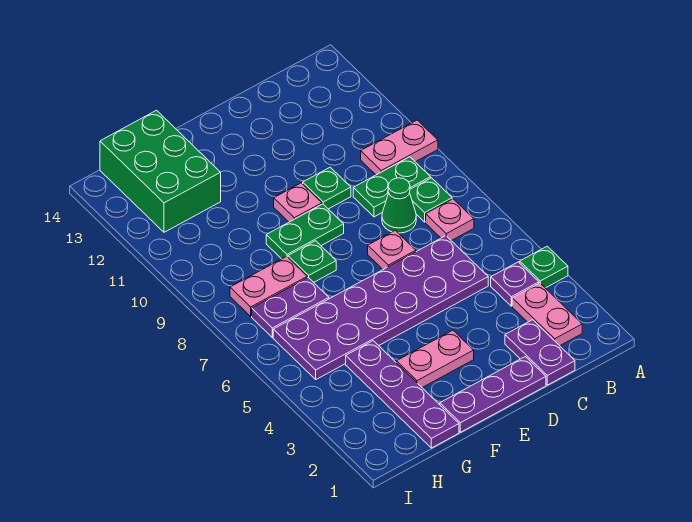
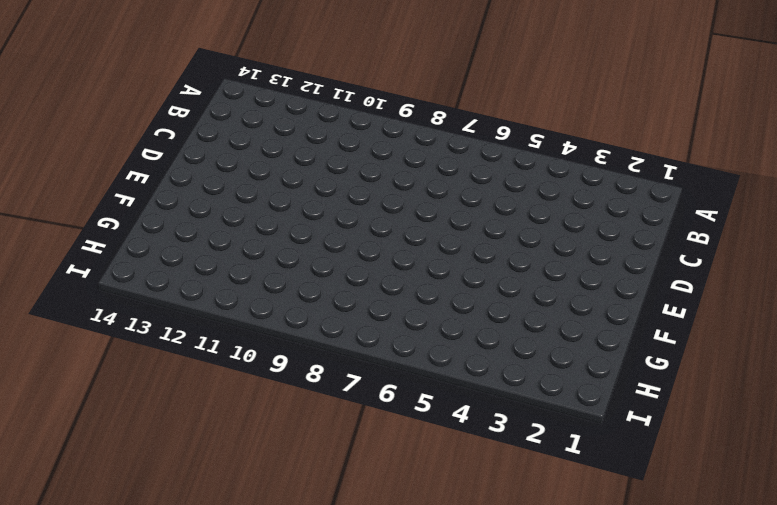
none -> green 1x1 plate [520,246,568,288]
none -> pink 1x2 plate [361,120,438,175]
none -> pink 1x2 plate [512,283,582,346]

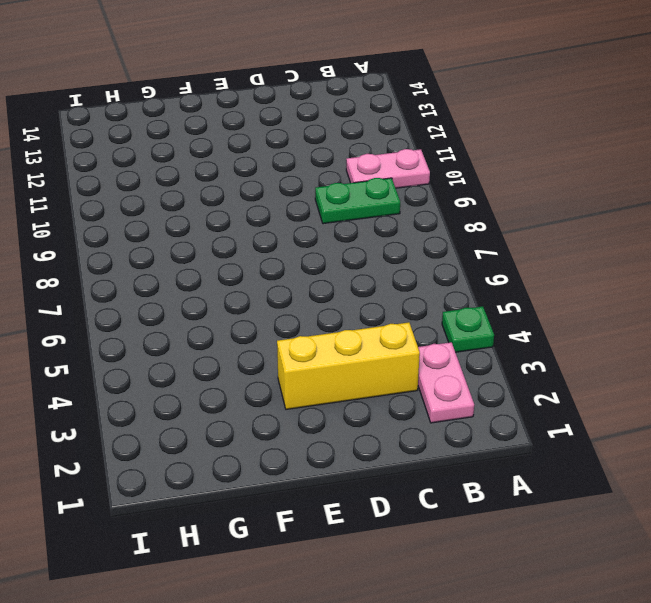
yellow 1x3 brick [277,322,420,409] -> pink 1x2 plate [396,330,474,388]
none -> purple 1x1 plate [491,262,539,306]
none -> pink 1x1 plate [426,199,474,241]
none -> green 1x1 plate [410,178,452,222]

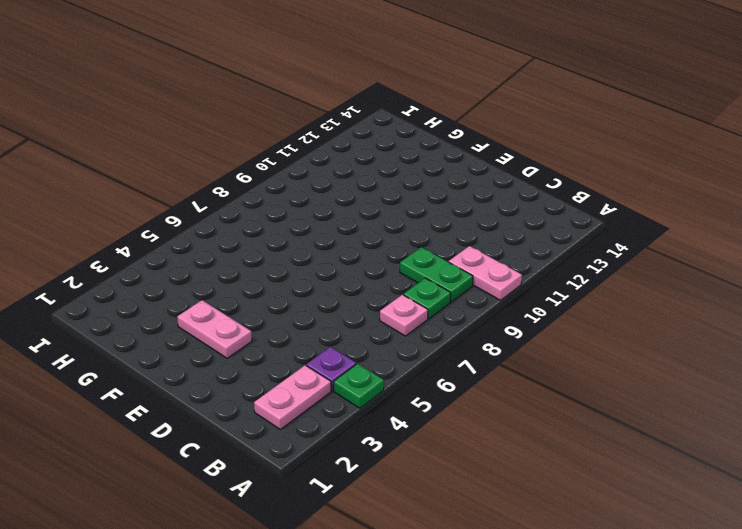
none -> purple 1x2 plate [505,320,575,385]
none -> purple 2x6 plate [273,236,488,379]
none -> green 1x1 cone [382,178,416,233]

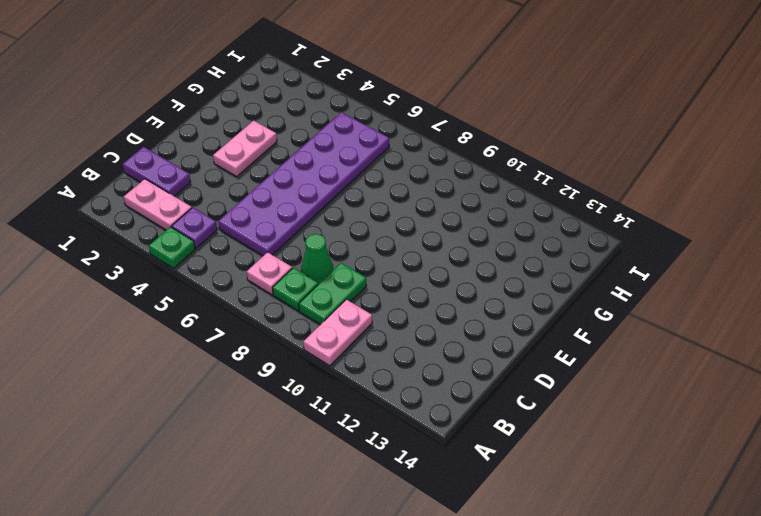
none -> purple 1x3 plate [440,357,546,432]
none -> pink 1x1 plate [368,230,416,269]
none -> green 1x1 plate [303,167,351,209]

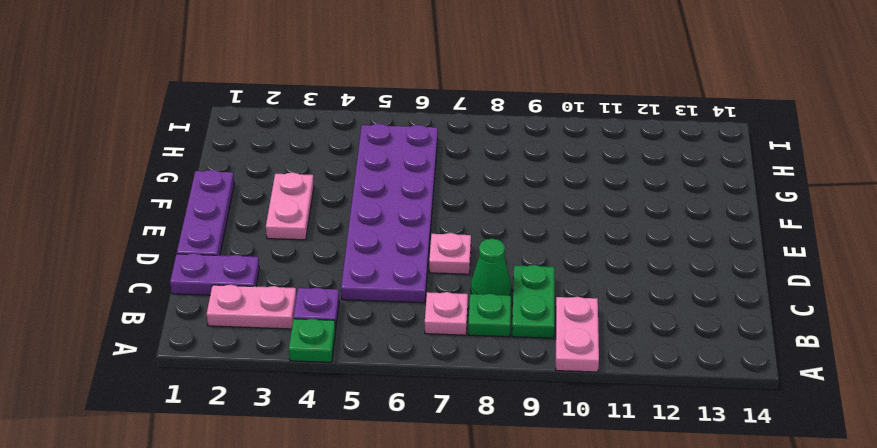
none -> green 1x1 plate [303,167,351,209]
none -> green 1x2 plate [266,204,344,259]
none -> pink 1x1 plate [274,183,322,222]

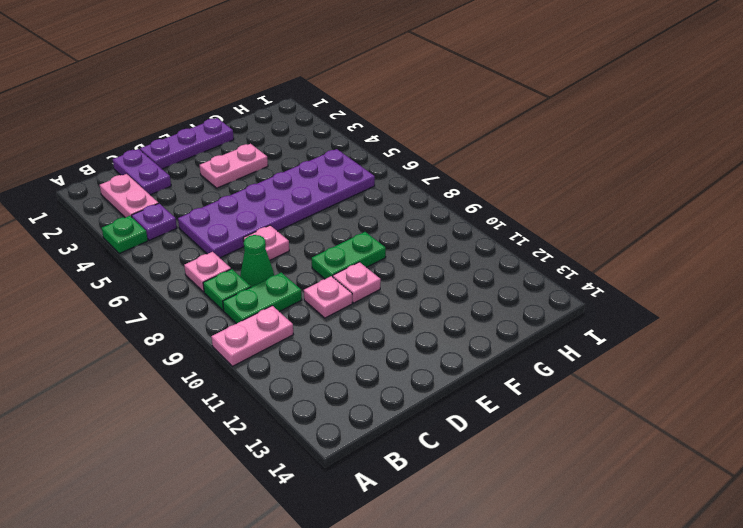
pink 1x1 plate [304,276,352,318] -> green 1x1 plate [303,167,351,209]
none -> green 1x1 plate [288,241,336,282]
none -> purple 1x4 plate [346,341,459,448]
none -> purple 1x2 plate [252,278,329,338]

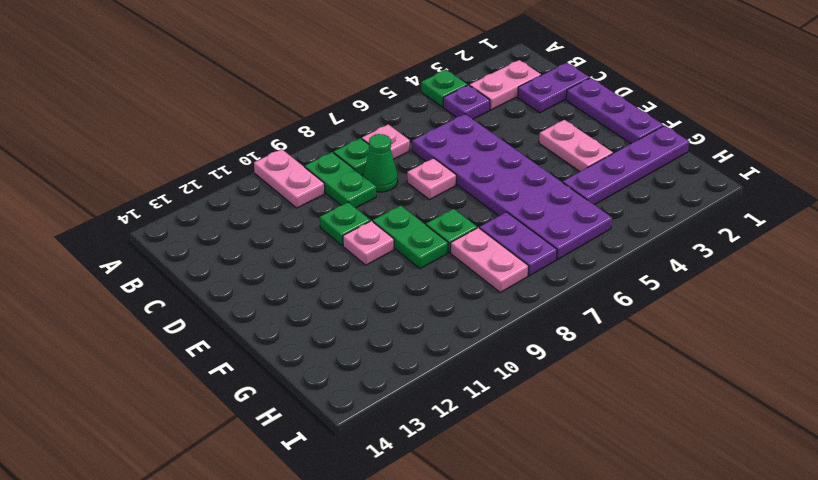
none -> green 2x3 brick [100,110,221,232]

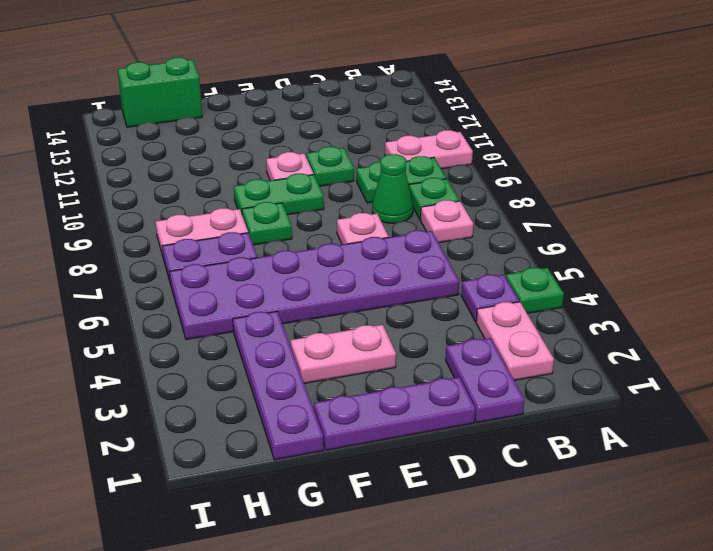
green 1x2 brick [118,58,202,127] -> green 2x3 brick [100,110,221,232]

